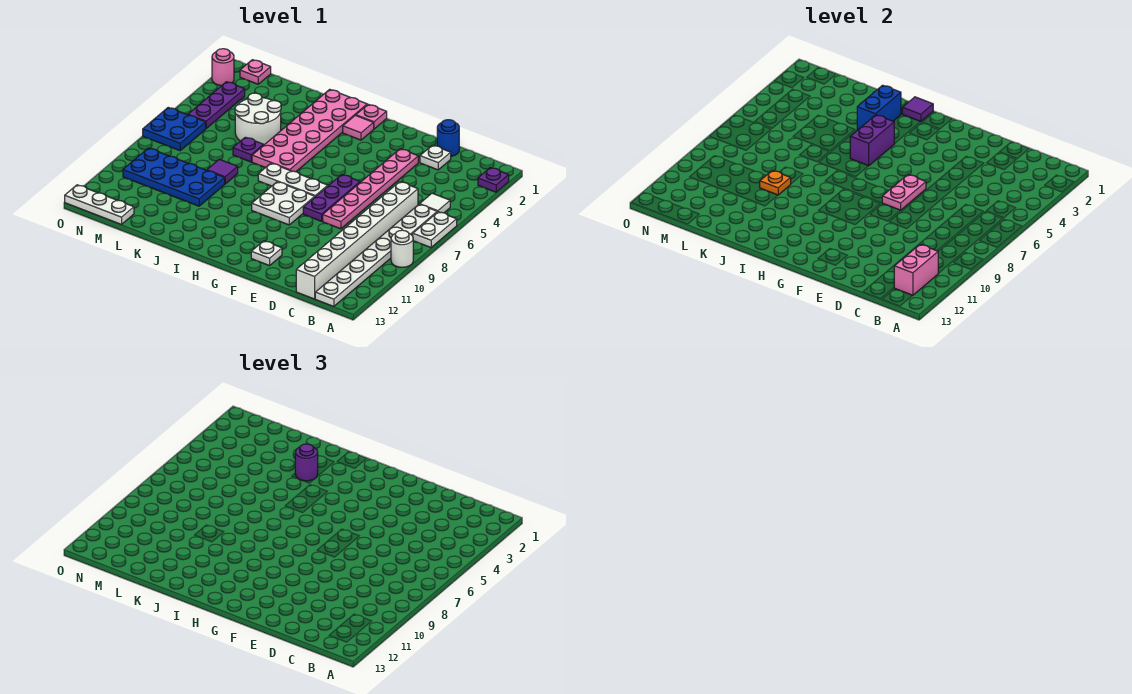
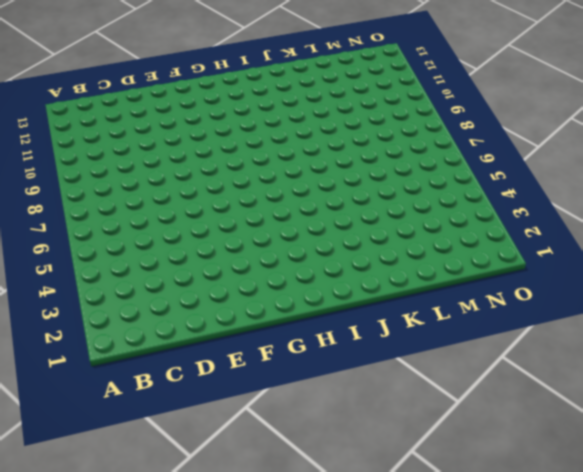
none -> purple 1x1 plate [478,168,509,192]
none -> white 1x2 plate [413,212,457,248]
none -> white 1x1 round brick [391,230,413,267]
none -> white 1x1 tile [420,193,450,213]

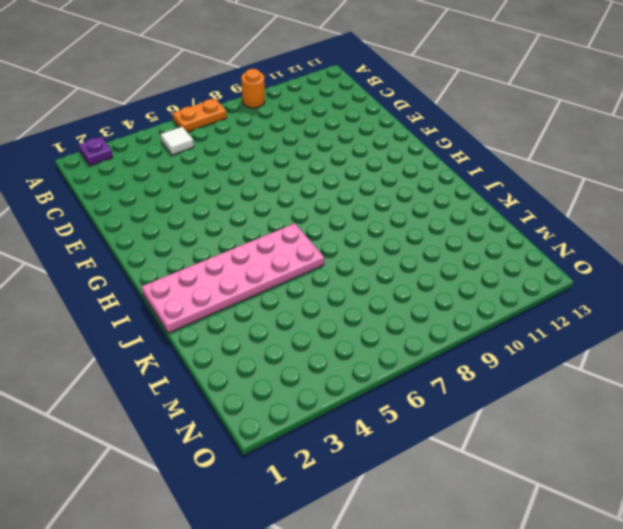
orange 1x2 plate [172,99,227,132] -> white 1x2 plate [413,212,457,248]
orange 1x1 round brick [241,69,265,108] -> white 1x1 round brick [391,230,413,267]
none -> white 1x8 plate [315,204,437,307]
none -> white 1x8 brick [296,182,418,299]
none -> blue 1x1 round brick [437,120,459,156]
none -> white 1x1 plate [420,145,451,170]

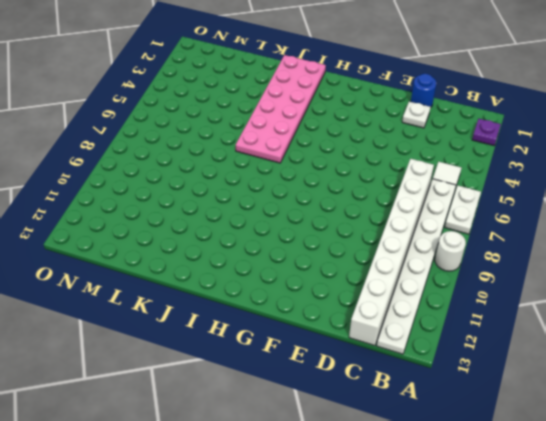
none -> pink 1x6 plate [323,149,418,229]
none -> purple 1x3 plate [303,175,360,221]
none -> white 1x1 plate [251,241,282,266]
none -> white 1x3 plate [258,163,328,197]

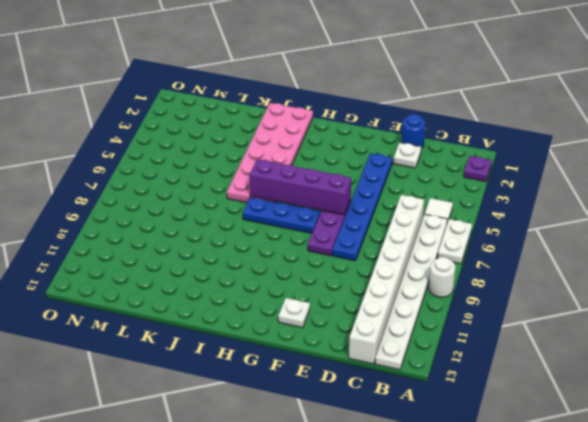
blue 1x6 plate [332,153,392,261] -> pink 1x6 plate [323,149,418,229]
purple 1x4 brick [250,159,351,215] -> pink 1x2 plate [882,175,926,210]
blue 1x3 plate [243,197,320,233] -> white 1x3 plate [258,163,328,197]
none -> white 2x2 plate [252,182,315,225]
none -> pink 1x1 plate [356,104,387,129]
none -> pink 1x1 tile [343,115,374,140]
none -> white 2x2 round brick [235,93,281,145]

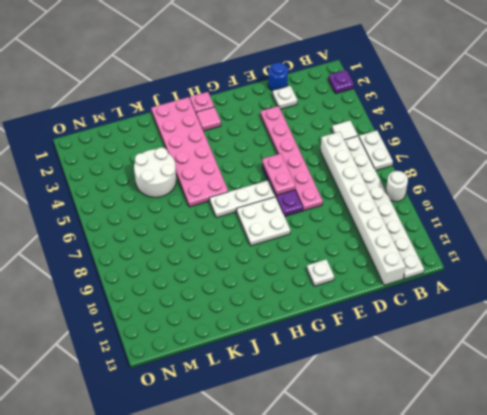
none -> purple 1x1 plate [233,137,264,162]
none -> purple 1x1 tile [207,159,238,184]
none -> blue 2x4 plate [123,148,225,206]
none -> white 1x3 plate [65,185,134,225]

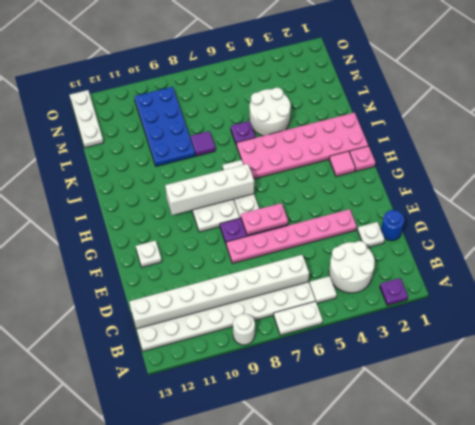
white 2x2 round brick [329,241,375,293] -> none
white 1x4 brick [165,164,254,215] -> none
none -> pink 1x1 plate [240,60,271,84]
none -> purple 1x3 plate [188,82,245,128]
none -> blue 2x2 plate [143,108,206,151]
none -> pink 1x1 round brick [212,49,234,86]

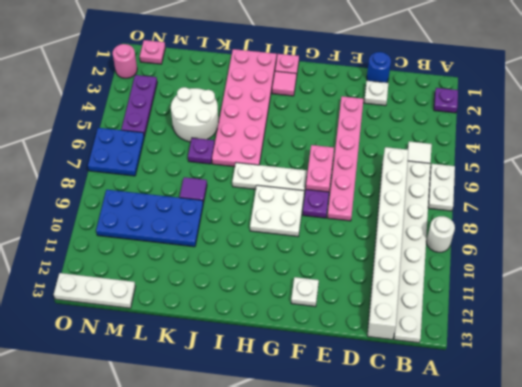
none -> pink 1x2 brick [894,245,938,296]
none -> purple 1x1 tile [902,97,933,122]
none -> purple 1x2 brick [850,115,894,166]
none -> blue 1x2 brick [857,85,901,129]

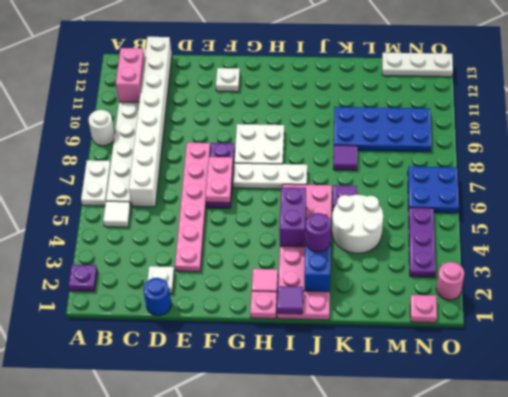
none -> orange 1x1 plate [760,170,791,195]

